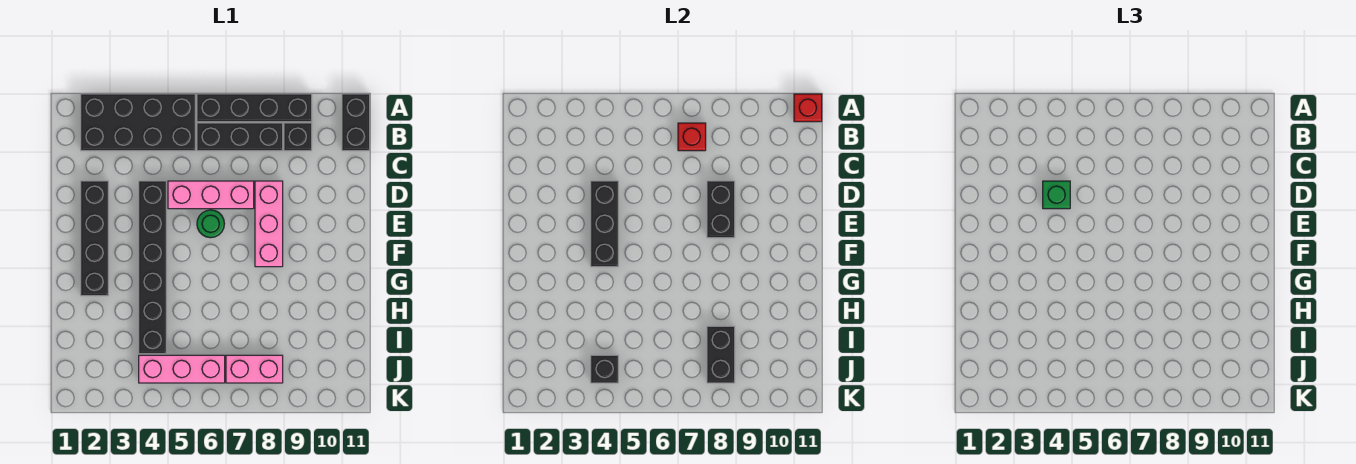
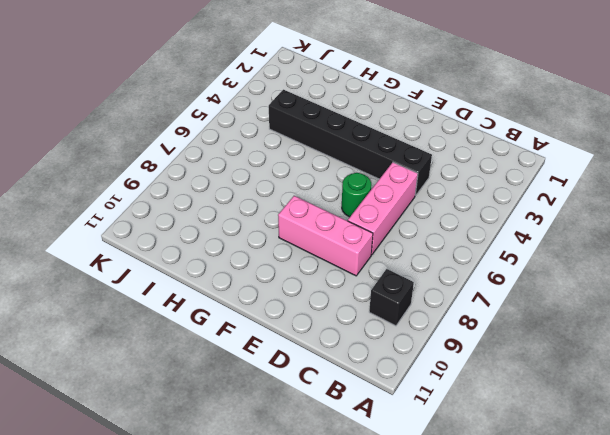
none -> black 2x4 brick [81,94,195,151]
none -> black 1x4 brick [197,94,312,122]
none -> black 1x2 brick [342,94,370,151]

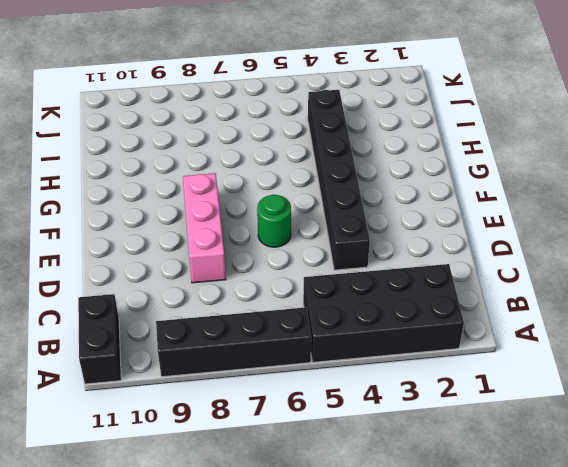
none -> black 1x3 brick [197,123,283,151]
none -> black 1x1 brick [284,123,312,151]
none -> black 1x4 brick [81,181,108,296]

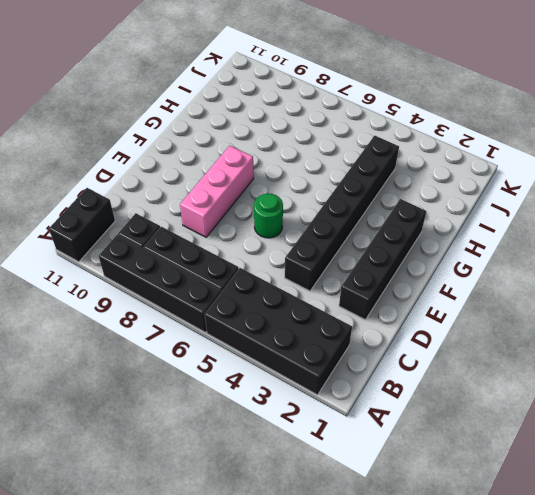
none -> pink 1x3 brick [168,181,254,209]
none -> pink 1x3 brick [139,355,225,383]
none -> pink 1x2 brick [226,355,283,383]

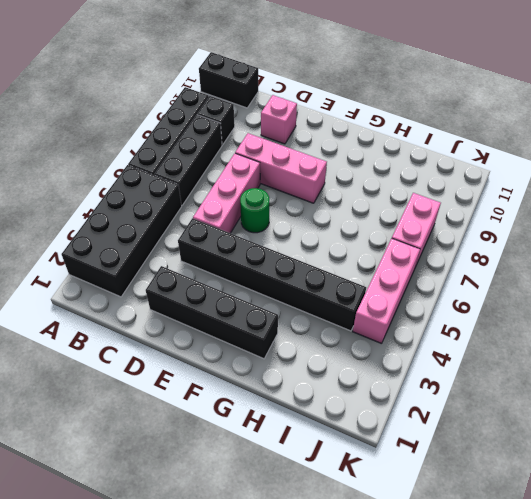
pink 1x1 brick [261,95,297,144] -> none
none -> red 1x1 brick [794,94,822,122]
none -> red 1x1 brick [678,123,706,151]
none -> black 1x3 brick [591,181,618,267]

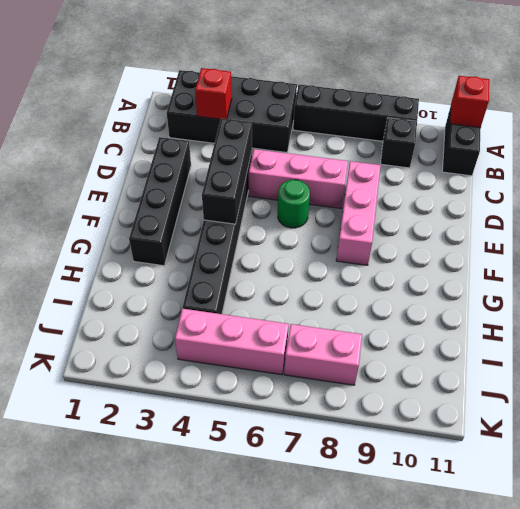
red 1x1 brick [195,68,232,119] -> red 1x1 brick moved to [678,123,706,151]
none -> black 1x3 brick [197,123,283,151]
none -> black 1x2 brick [707,181,735,238]
none -> black 1x2 brick [707,326,735,383]

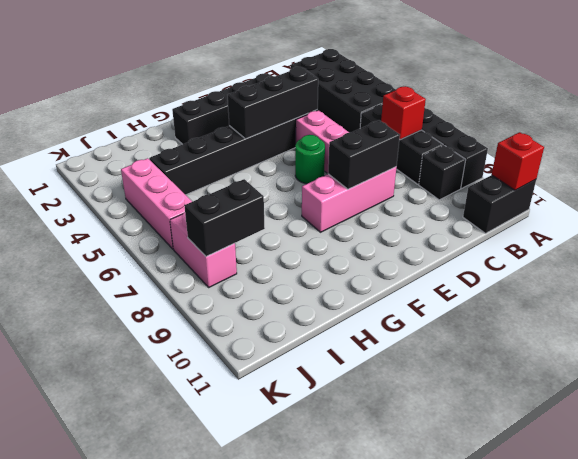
none -> black 1x1 brick [591,355,618,383]
none -> green 1x1 brick [1043,181,1070,209]

